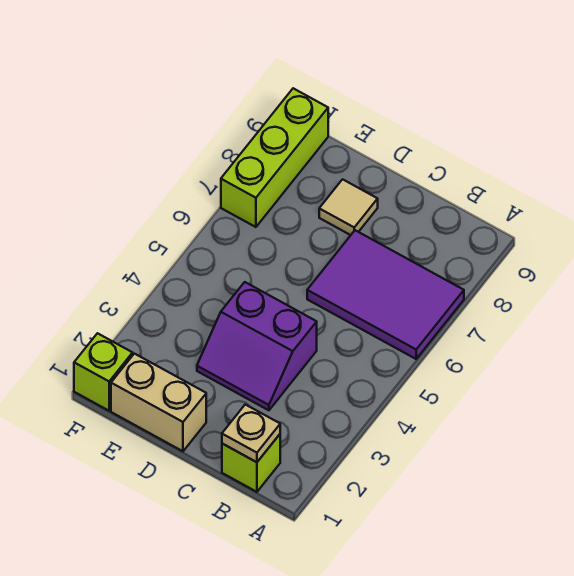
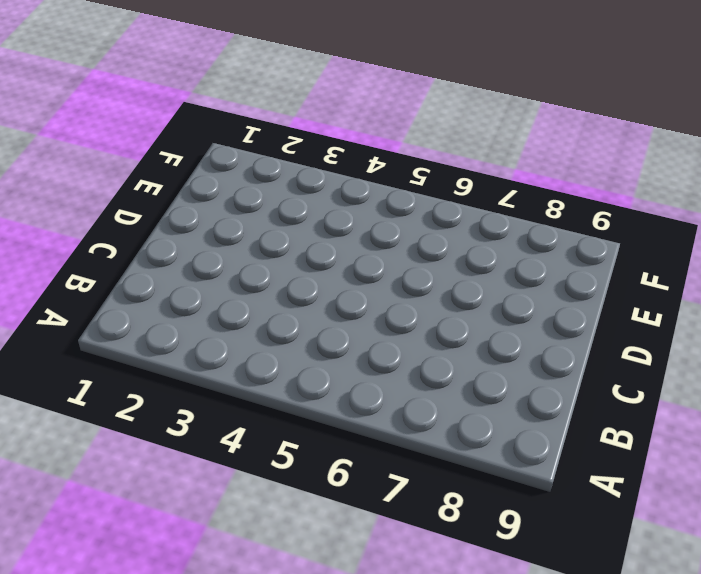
none -> purple 2x3 tile [307,230,464,359]
none -> lime 1x1 brick [222,434,280,492]

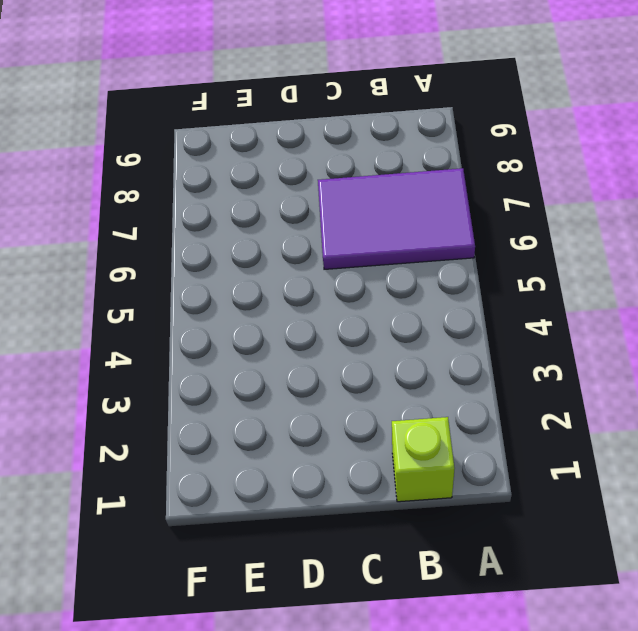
none -> purple 2x2 slope [197,282,317,410]
none -> tan 1x2 brick [111,354,206,451]

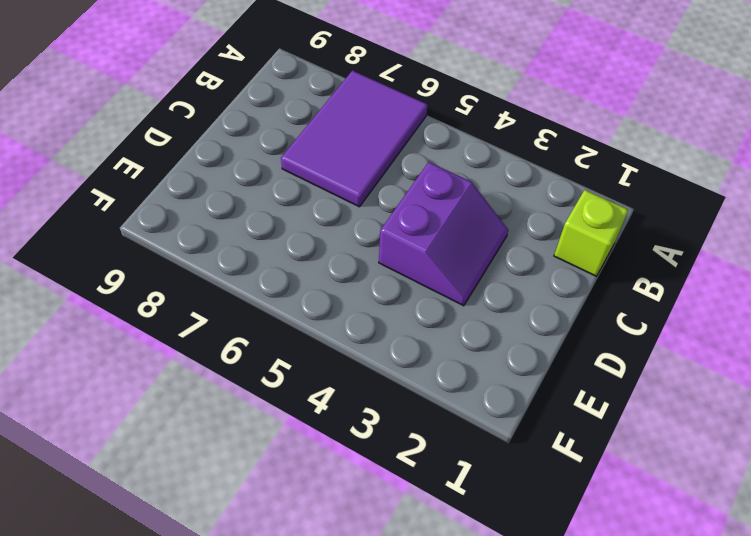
none -> tan 1x2 brick [111,354,206,451]
none -> tan 1x1 tile [319,179,378,235]

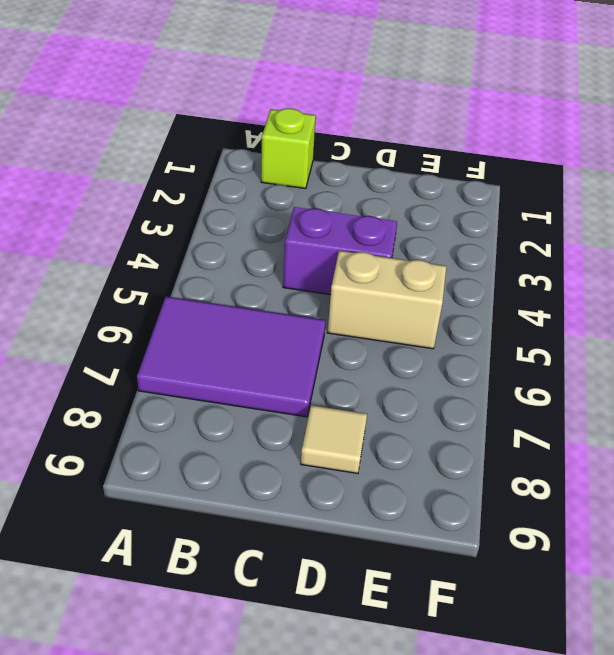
tan 1x2 brick [327,251,446,349] -> tan 1x2 brick moved to [111,354,206,451]
none -> lime 1x1 brick [74,333,133,411]
none -> lime 1x3 brick [221,88,328,227]

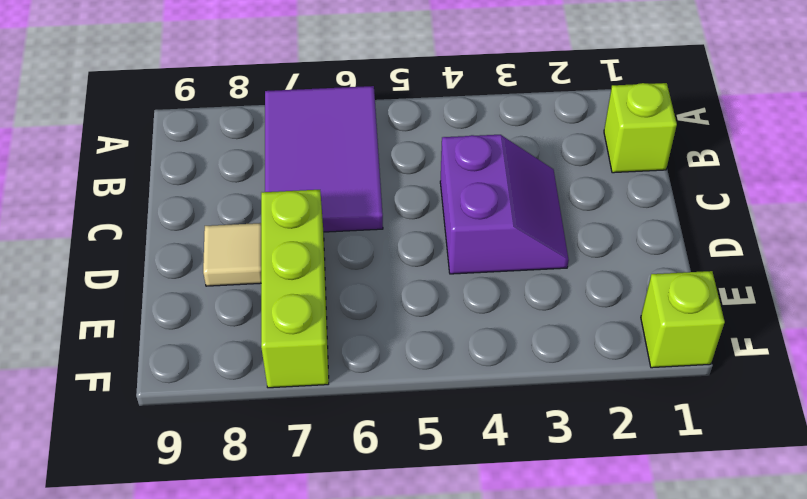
lime 1x3 brick [261,190,329,388] -> lime 1x3 brick turned to [221,88,328,227]
none -> tan 1x2 brick [111,354,206,451]
none -> tan 1x1 plate [222,405,280,462]

